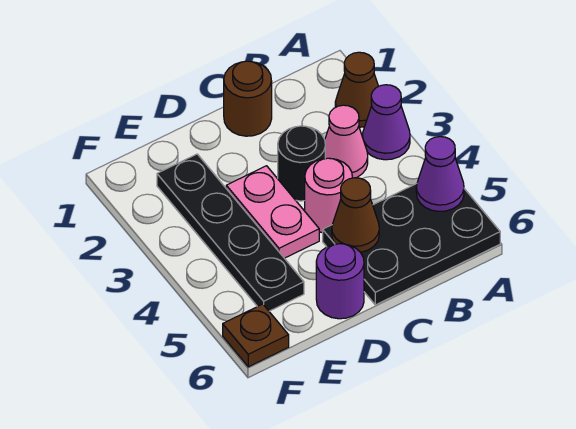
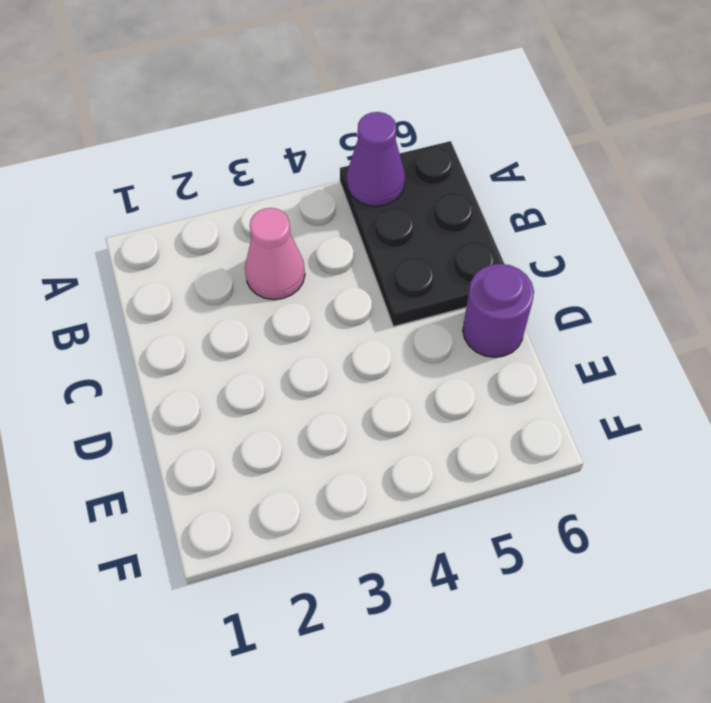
none -> brown 1x1 cone [335,52,378,127]
none -> purple 1x1 cone [362,85,410,160]
none -> brown 1x1 round brick [224,61,272,136]

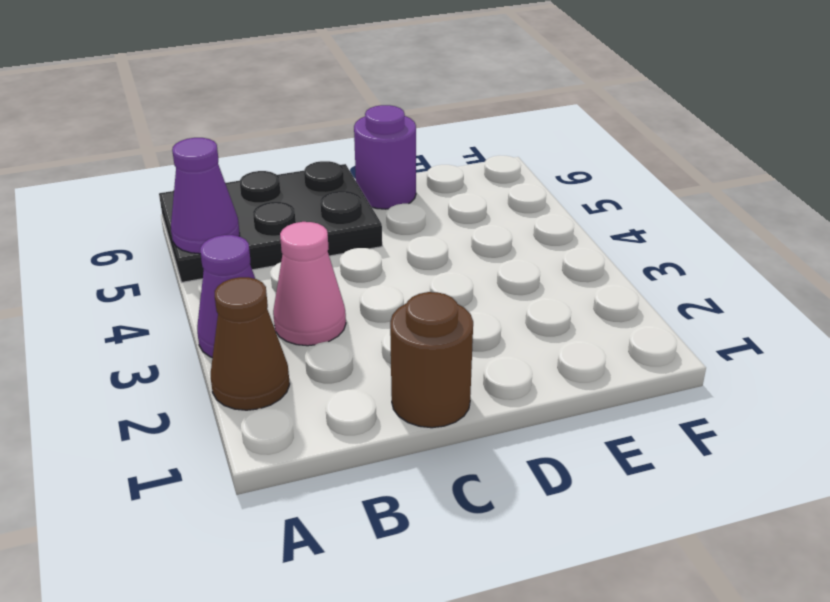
none -> black 1x1 round brick [278,126,325,201]
none -> pink 1x1 round brick [305,158,352,233]
none -> pink 1x2 plate [226,166,319,258]

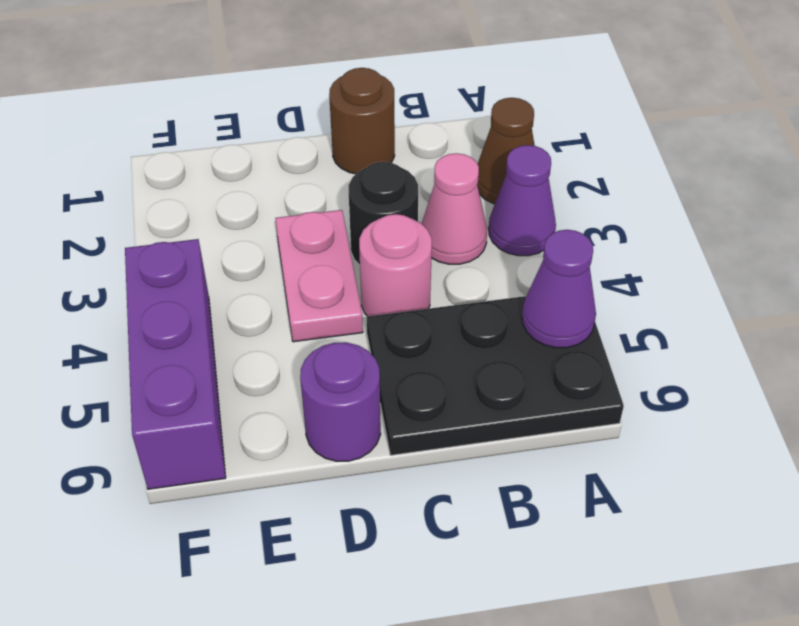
purple 1x3 brick [125,239,226,489] -> brown 1x1 plate [223,304,289,367]
none -> black 1x4 plate [157,154,304,311]
none -> brown 1x1 cone [332,178,379,252]

